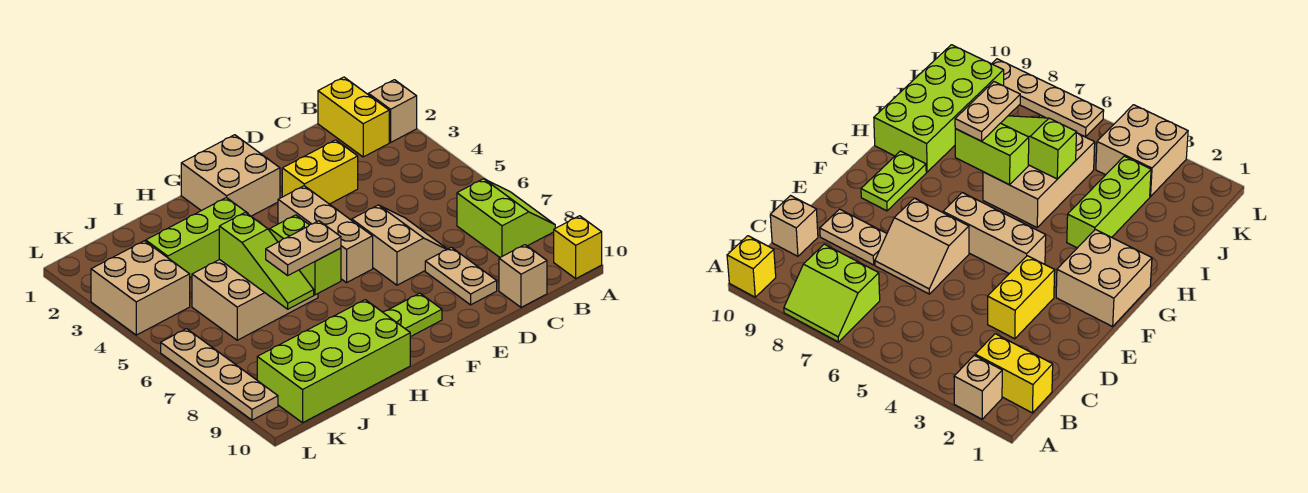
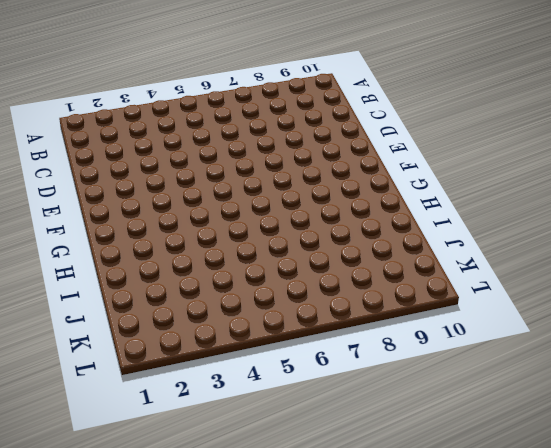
none -> tan 1x1 brick [368,80,417,143]
none -> lime 2x2 slope [457,179,555,257]
none -> yellow 1x1 brick [554,216,602,278]

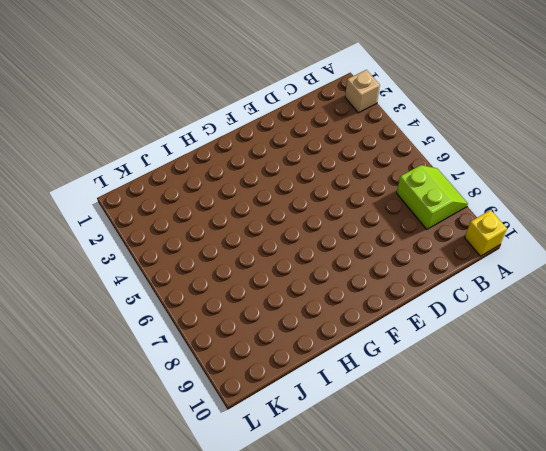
none -> yellow 1x2 brick [318,77,389,157]
none -> tan 1x1 brick [499,245,547,307]
none -> yellow 1x2 brick [282,140,358,204]

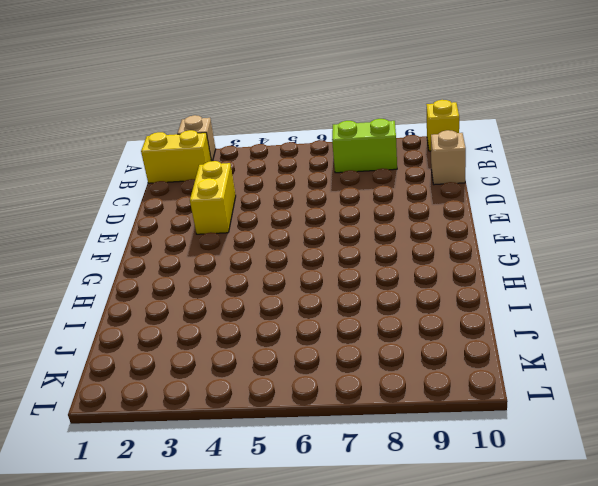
none -> tan 2x2 slope [352,205,447,285]
none -> tan 1x2 plate [425,247,497,305]
none -> tan 2x2 brick [181,135,280,216]

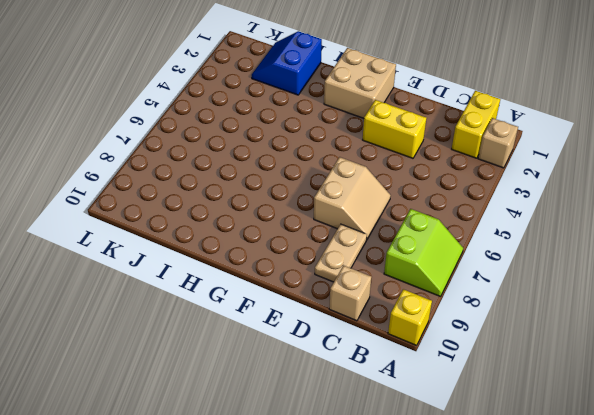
blue 2x2 slope [252,31,322,95] -> none
none -> tan 1x3 brick [278,186,373,283]
none -> lime 1x2 plate [383,293,442,337]
none -> lime 1x3 brick [146,198,248,277]

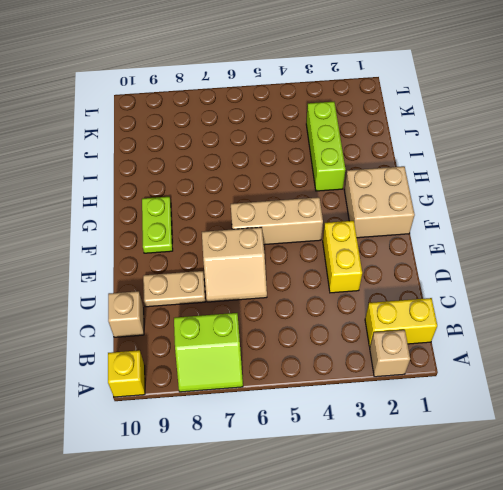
none -> tan 2x3 brick [192,260,318,340]
none -> lime 2x4 brick [257,300,410,423]
none -> tan 2x2 brick [91,241,190,335]

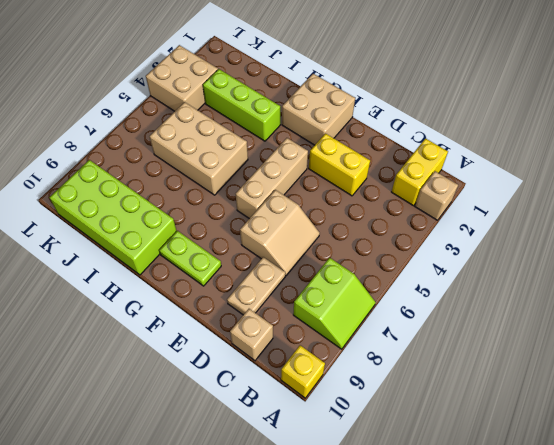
none -> tan 1x4 plate [161,329,278,420]
none -> lime 1x2 brick [270,215,341,295]
none -> lime 1x3 slope [219,212,314,309]

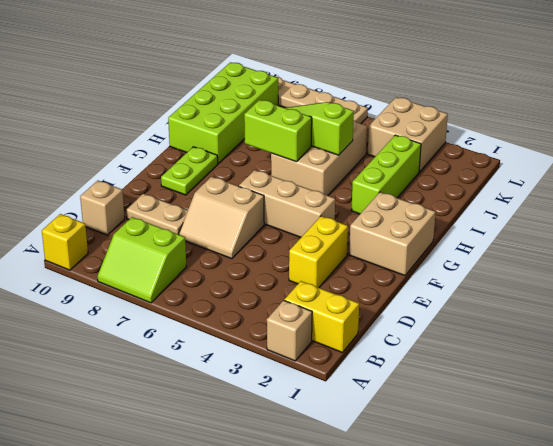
none -> tan 1x2 plate [266,221,341,275]

